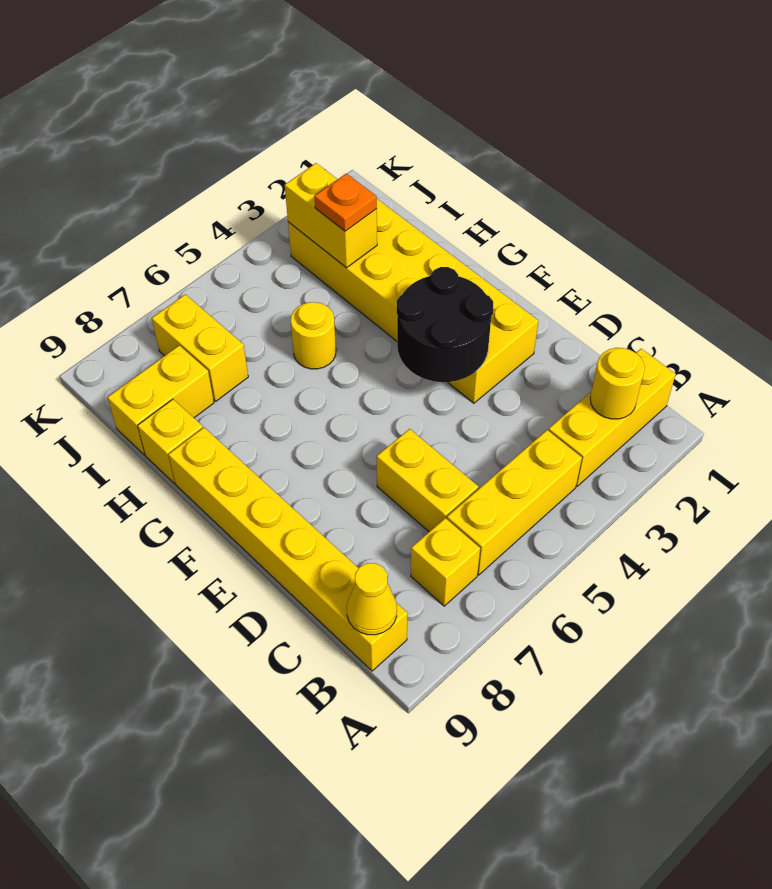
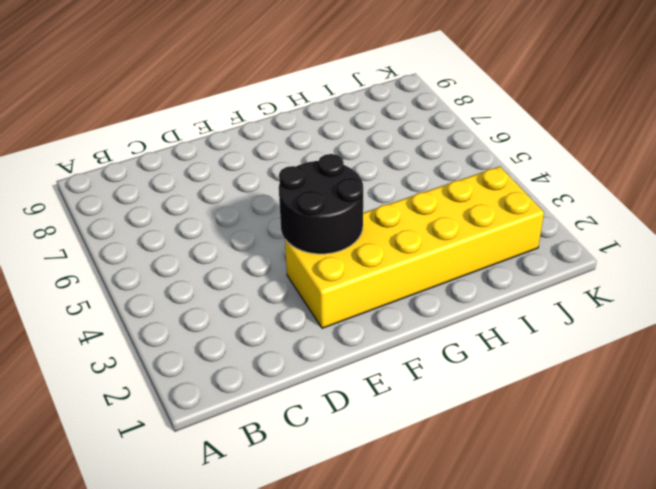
none -> yellow 1x3 brick [548,349,676,486]
none -> yellow 1x3 brick [447,430,582,575]
none -> yellow 1x1 brick [411,518,480,606]

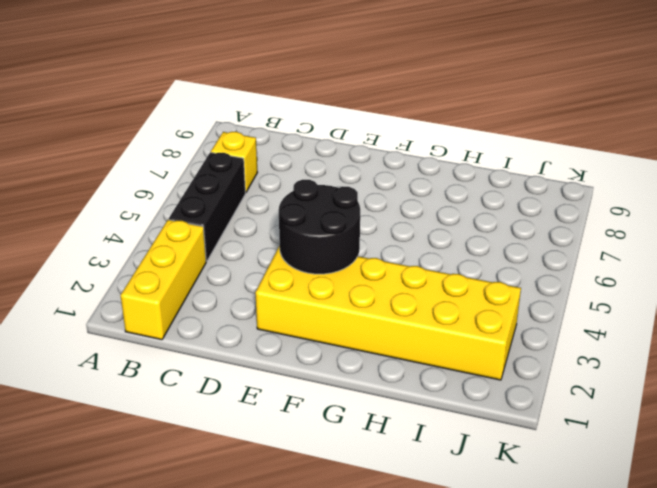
black 1x3 brick [169,152,245,261] -> yellow 1x3 brick [447,430,582,575]
none -> yellow 1x6 brick [168,428,408,671]
none -> yellow 1x2 brick [377,429,478,532]
none -> yellow 1x1 round brick [291,302,336,369]

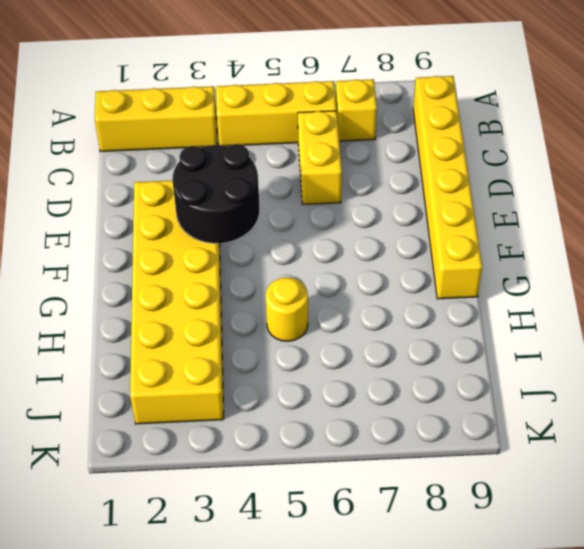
none -> yellow 1x1 brick [138,399,203,483]
none -> yellow 1x2 brick [152,294,248,401]
none -> yellow 1x2 brick [108,345,214,455]

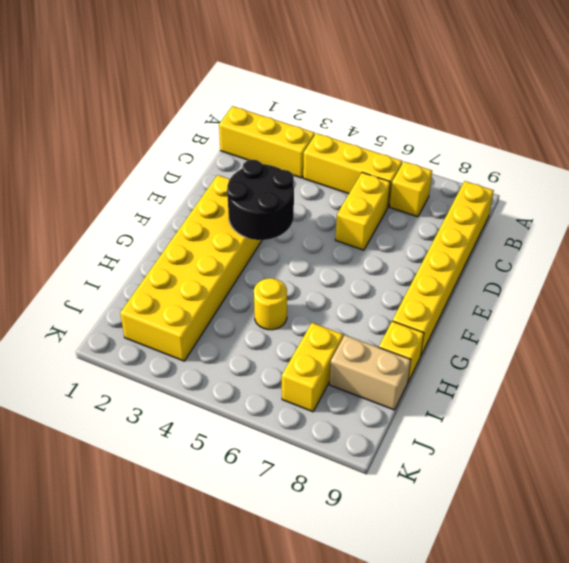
tan 1x2 brick [330,335,411,410] -> yellow 1x2 brick [108,345,214,455]
none -> yellow 1x1 round brick [590,348,645,419]
none -> yellow 1x1 cone [347,563,397,635]
none -> yellow 1x2 brick [285,163,377,268]

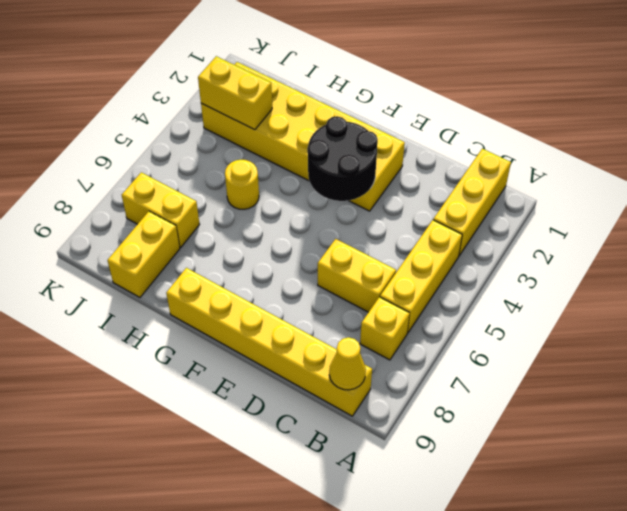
none -> yellow 1x1 brick [138,399,203,483]
none -> yellow 1x1 round brick [590,348,645,419]
none -> orange 1x1 plate [314,173,377,231]

